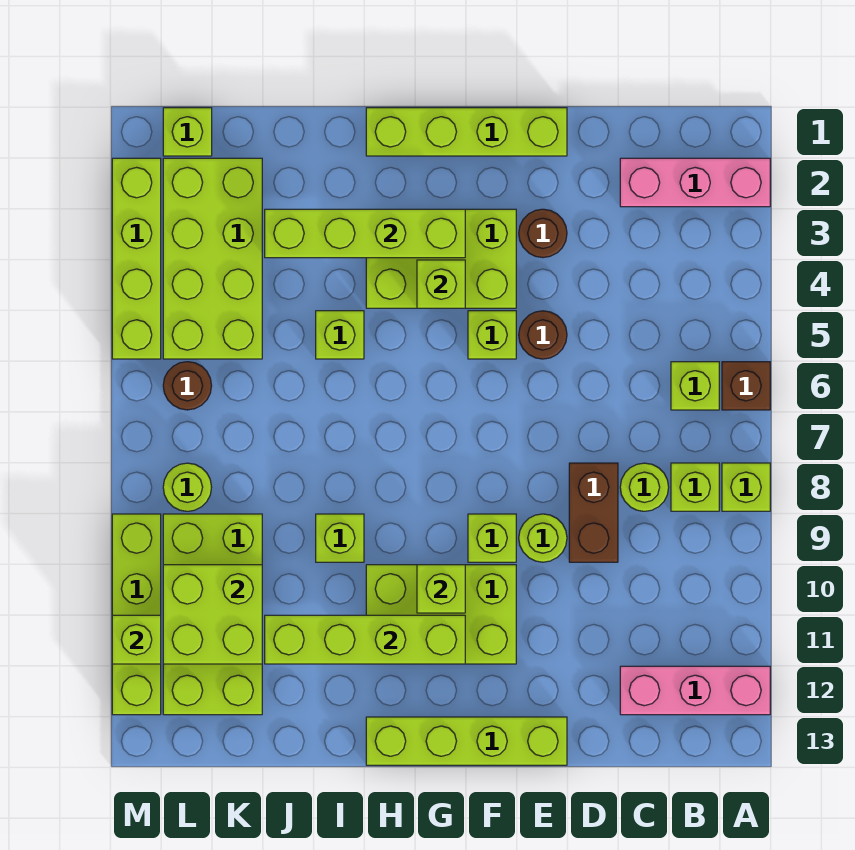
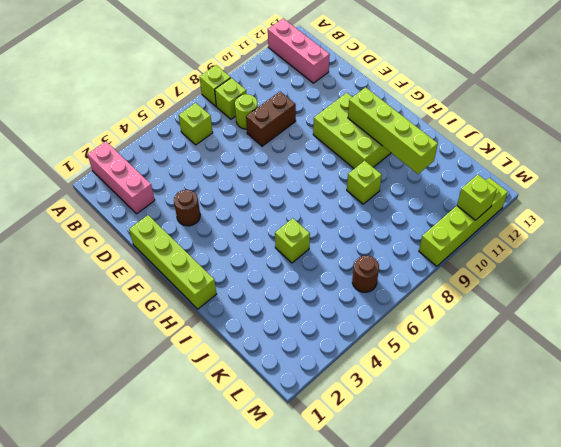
none -> brown 1x1 brick [722,362,770,410]
none -> brown 1x1 round brick [519,311,567,359]
none -> lime 1x1 round brick [519,514,567,562]
none -> lime 1x4 brick [366,717,567,765]

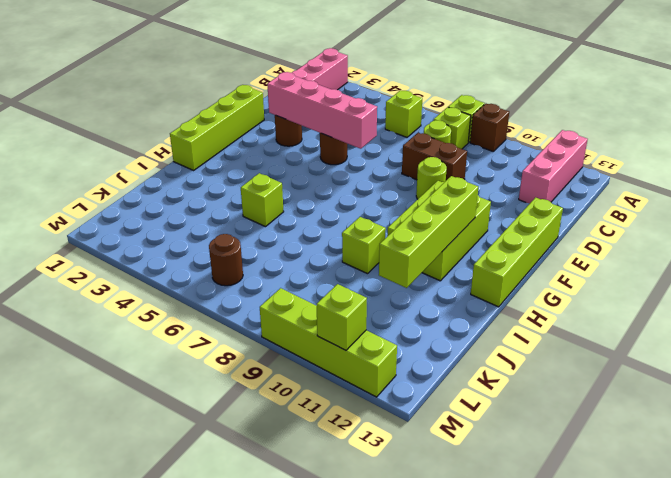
brown 1x1 brick [470,104,509,151] -> brown 1x1 brick moved to [722,362,770,410]
pink 1x4 brick [267,72,377,149] -> none
none -> lime 2x3 brick [366,209,516,308]
none -> lime 1x1 brick [468,311,516,359]
none -> lime 1x1 brick [468,514,516,562]
none -> lime 2x4 brick [163,158,262,359]

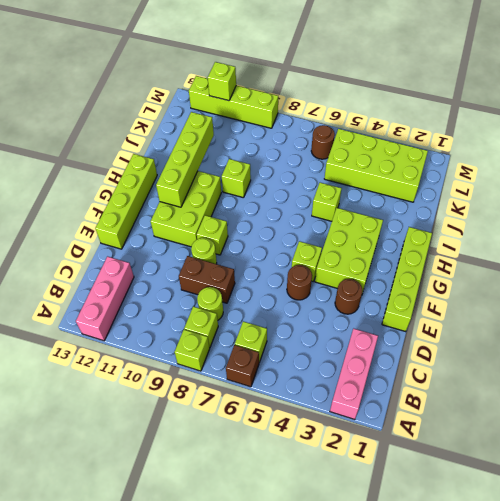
none -> lime 2x4 brick [163,514,262,715]
none -> lime 1x1 brick [163,108,212,156]
none -> lime 1x1 round brick [163,463,212,511]
none -> lime 1x4 brick [112,158,161,359]

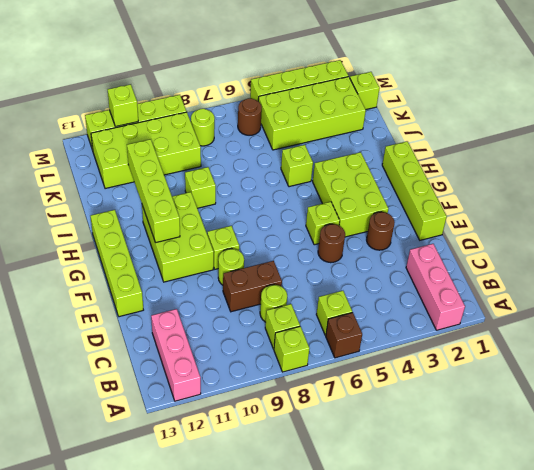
none -> lime 1x4 brick [265,209,465,258]
none -> lime 1x1 brick [417,260,465,308]
none -> lime 1x1 brick [417,565,465,613]
none -> lime 2x2 brick [163,565,262,664]

